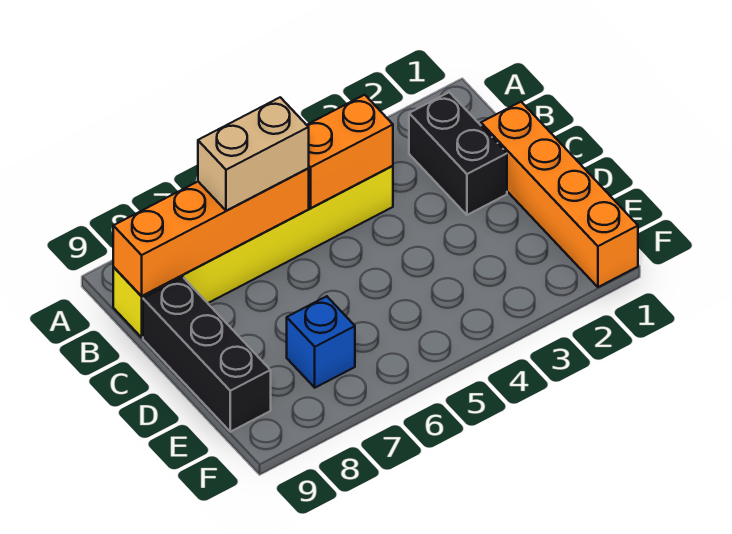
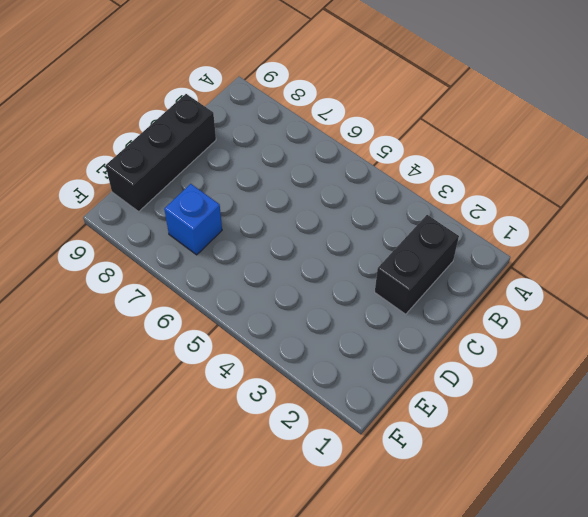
none -> yellow 1x6 brick [113,166,393,337]
none -> orange 1x4 brick [481,102,638,287]

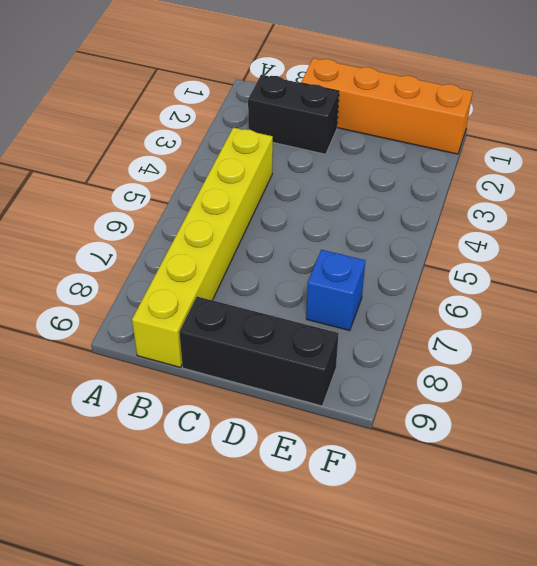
none -> orange 1x2 brick [307,95,393,208]
none -> orange 1x4 brick [113,169,309,296]

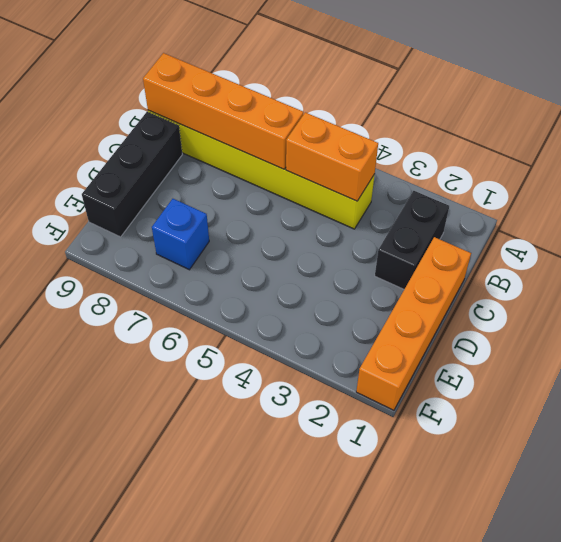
none -> tan 1x2 brick [198,97,309,211]

